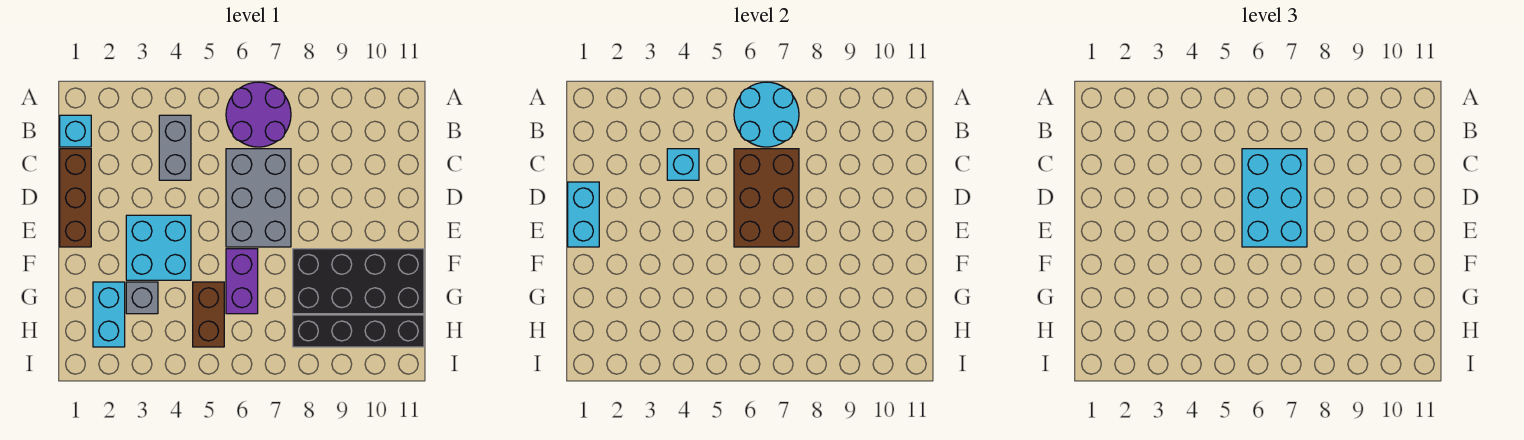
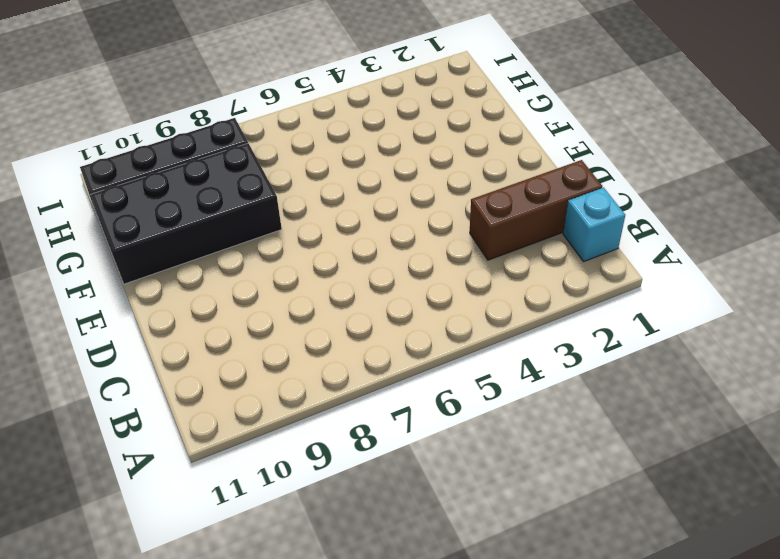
brown 1x3 brick [470,160,603,260] -> brown 1x3 brick turned to [60,149,91,247]
none -> purple 2x2 round brick [226,82,291,147]
none -> grey 1x2 brick [159,115,191,180]
none -> grey 2x3 brick [226,149,291,247]

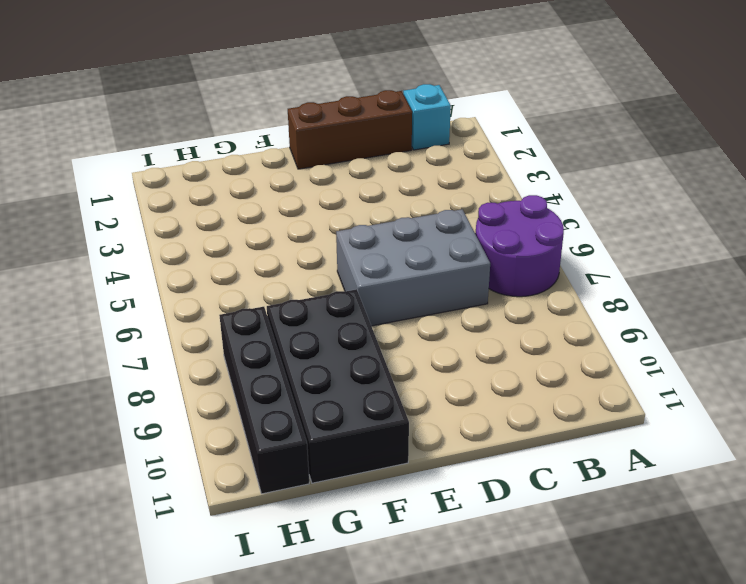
none -> grey 1x2 brick [159,115,191,180]
none -> cyan 2x2 brick [126,215,191,280]
none -> purple 1x2 brick [226,249,258,314]

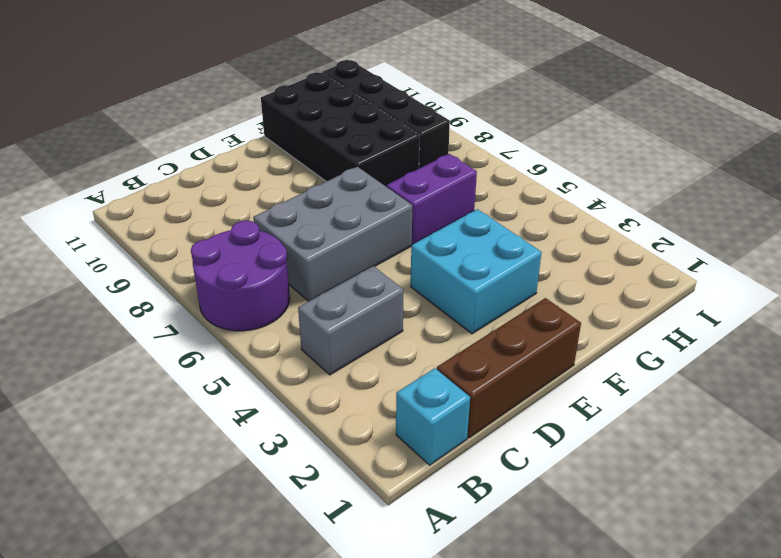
none -> cyan 1x2 brick [93,282,125,347]
none -> grey 1x1 brick [126,282,158,314]
none -> brown 1x2 brick [193,282,224,347]

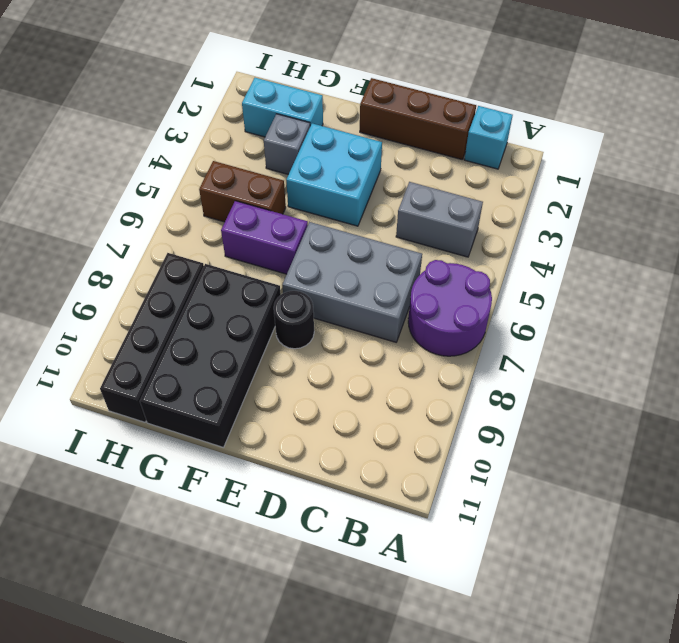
black 1x1 round brick [274,291,314,349] -> none
none -> cyan 2x2 round brick [734,82,799,147]
none -> cyan 1x1 brick [667,149,699,180]
none -> brown 2x3 brick [734,149,799,247]

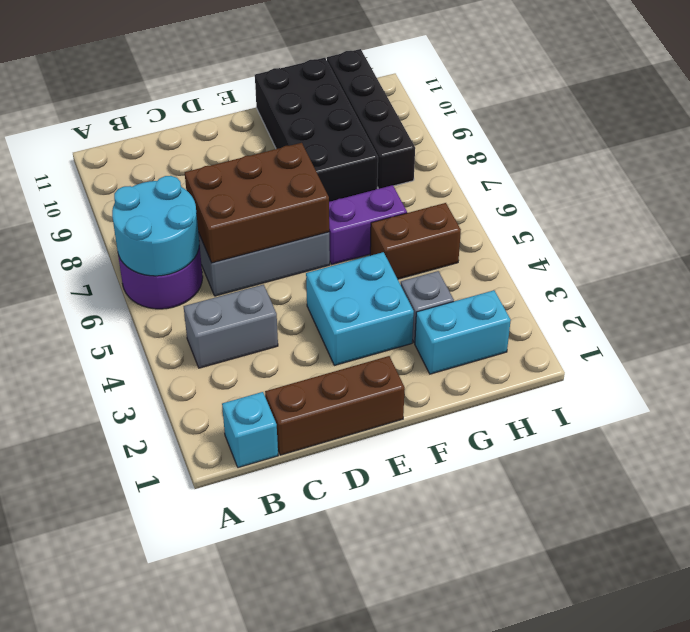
none -> cyan 1x1 brick [667,149,699,180]
none -> cyan 1x2 brick [568,182,599,247]
none -> cyan 2x3 brick [1242,149,1307,247]

